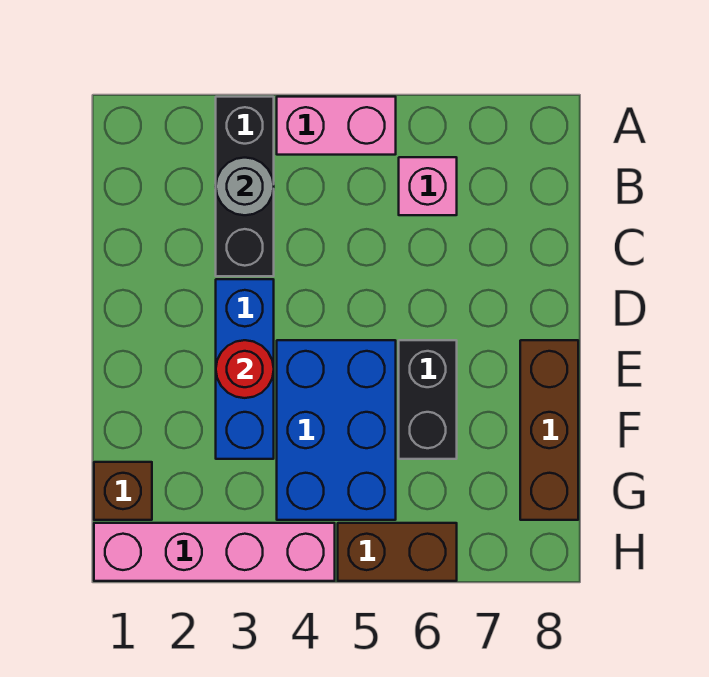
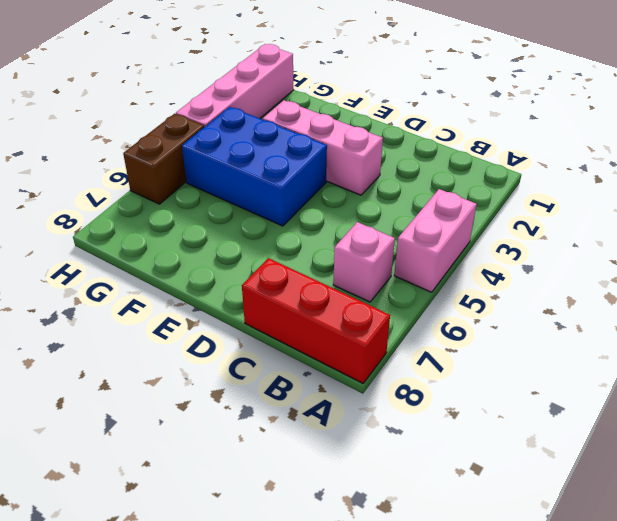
red 1x3 brick [242,258,390,383] -> none
pink 1x3 brick [263,100,383,195] -> blue 1x3 brick [216,279,274,459]
none -> black 1x3 brick [216,97,274,276]
none -> black 1x2 brick [399,340,457,459]
none -> brown 1x3 brick [520,340,578,520]

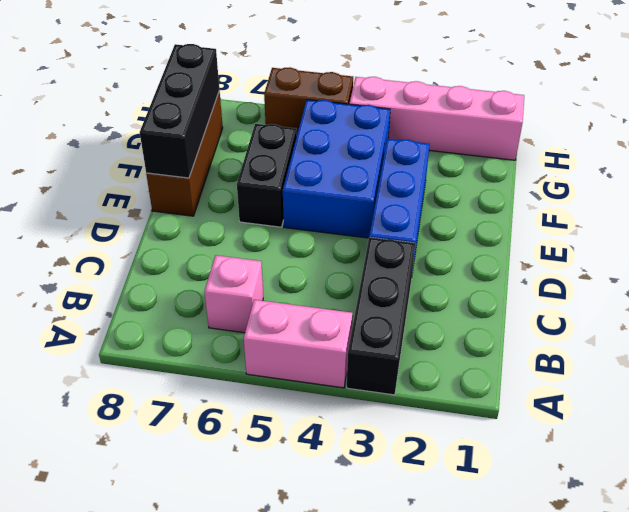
black 1x3 brick [140,44,219,178] -> none
none -> brown 1x1 brick [94,462,152,520]
none -> grey 1x1 round brick [216,158,274,215]
none -> red 1x1 round brick [216,340,274,398]

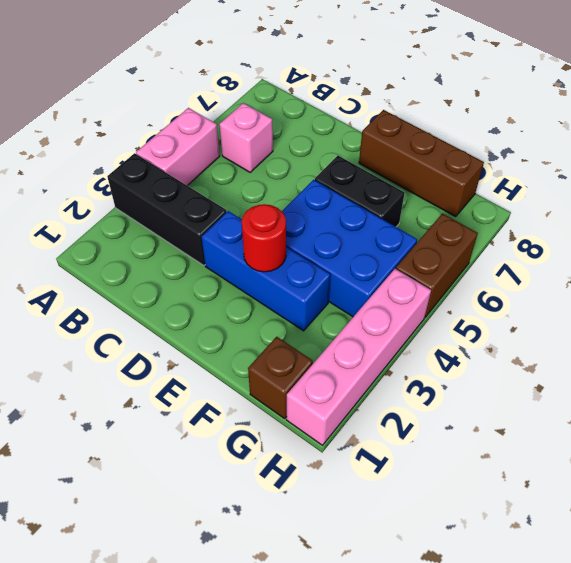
none -> grey 1x1 round brick [216,158,274,215]

